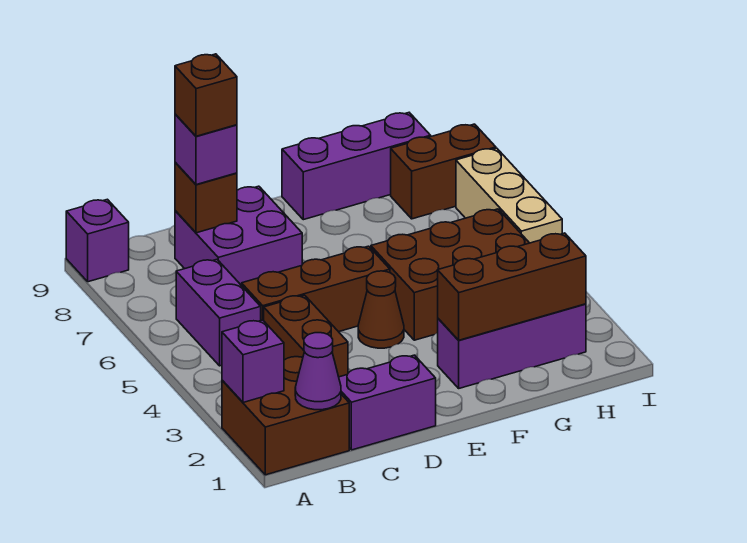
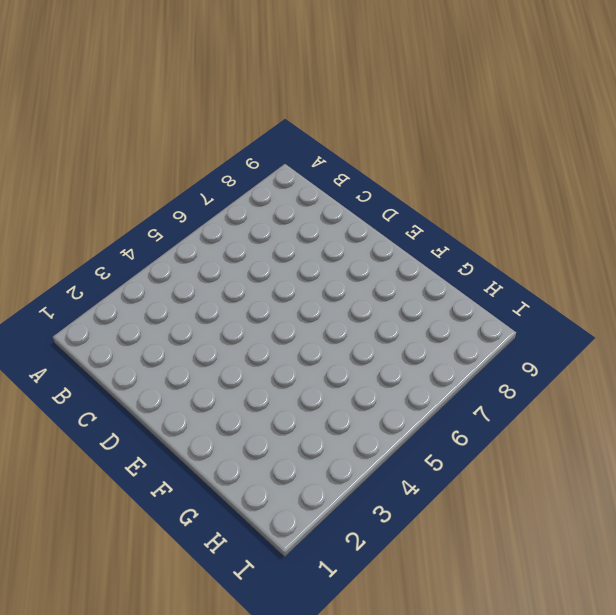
none -> brown 2x2 brick [222,357,349,475]
none -> purple 1x1 brick [66,199,129,282]
none -> purple 1x2 brick [176,260,261,366]

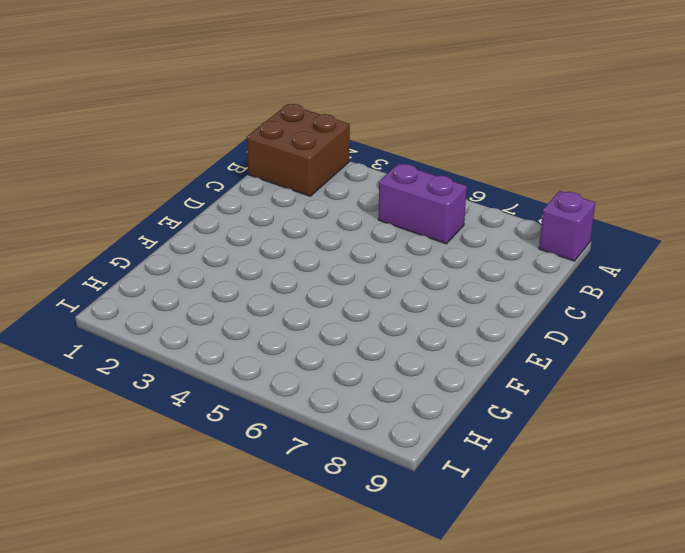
none -> purple 1x2 brick [339,355,436,450]
none -> brown 1x2 brick [264,295,348,377]
none -> brown 1x3 brick [242,246,390,332]

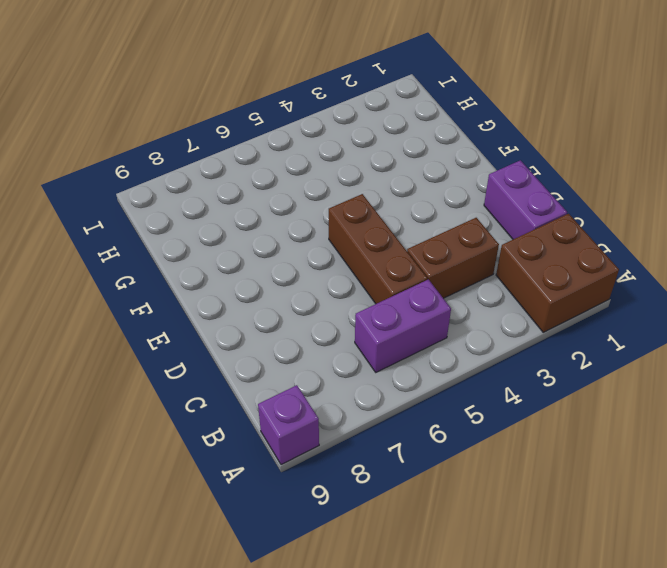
none -> purple 2x2 brick [175,186,302,286]
none -> brown 1x1 cone [358,271,404,348]
none -> purple 1x3 brick [438,304,586,388]

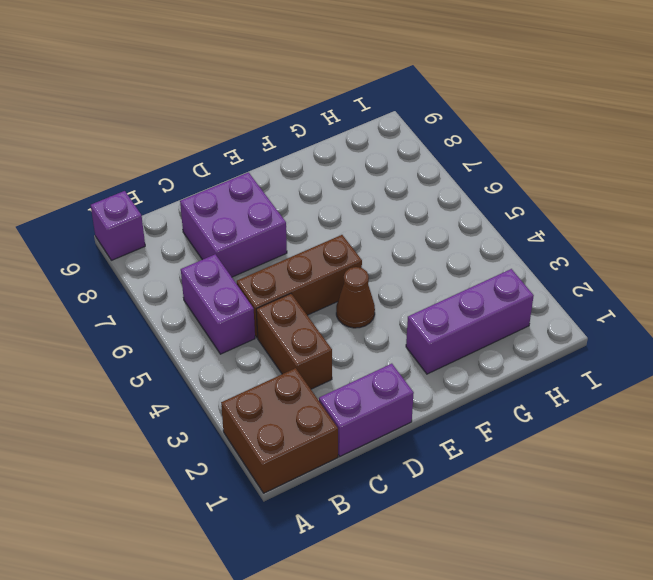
none -> brown 2x3 brick [371,209,529,340]
none -> purple 1x3 brick [282,113,431,220]
none -> brown 1x2 brick [391,124,496,219]

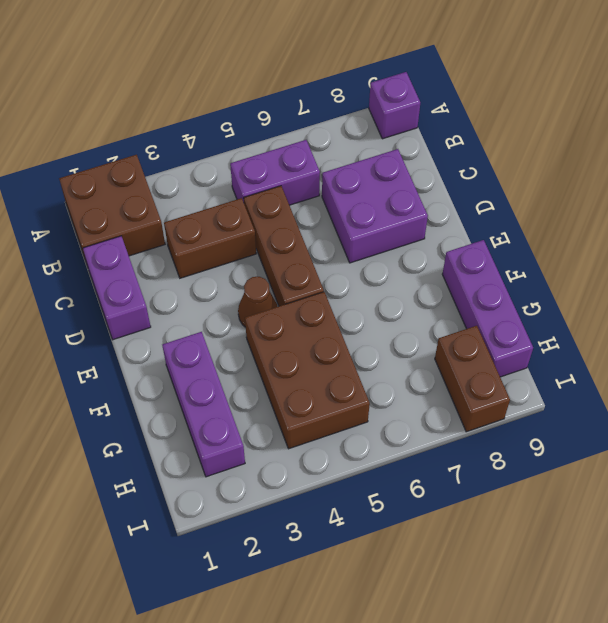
none -> tan 1x3 brick [456,148,562,243]
none -> purple 1x1 brick [222,320,284,402]
none -> purple 1x1 cone [295,333,341,410]

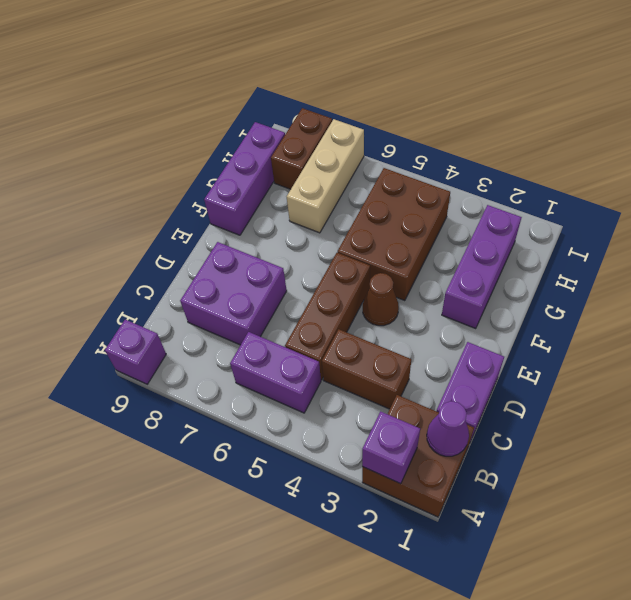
tan 1x3 brick [287,119,364,233] -> tan 1x3 brick turned to [456,148,562,243]
none -> brown 1x1 brick [175,162,237,233]
none -> brown 1x3 brick [438,233,586,340]
none -> purple 1x1 brick [175,114,237,185]

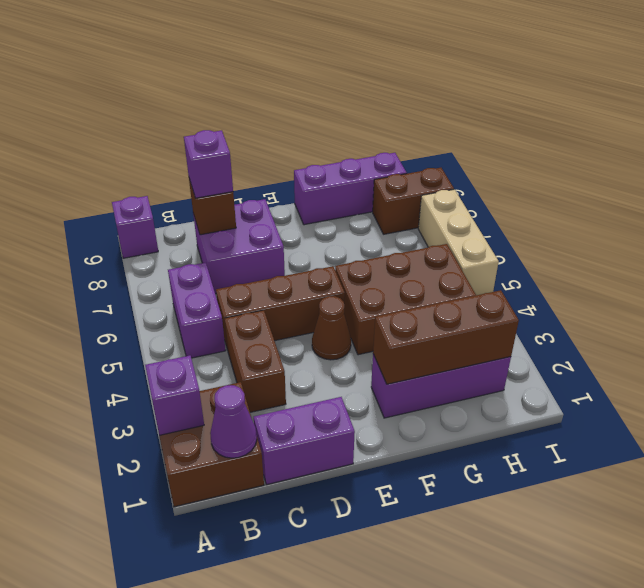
none -> brown 1x1 brick [175,54,237,136]

